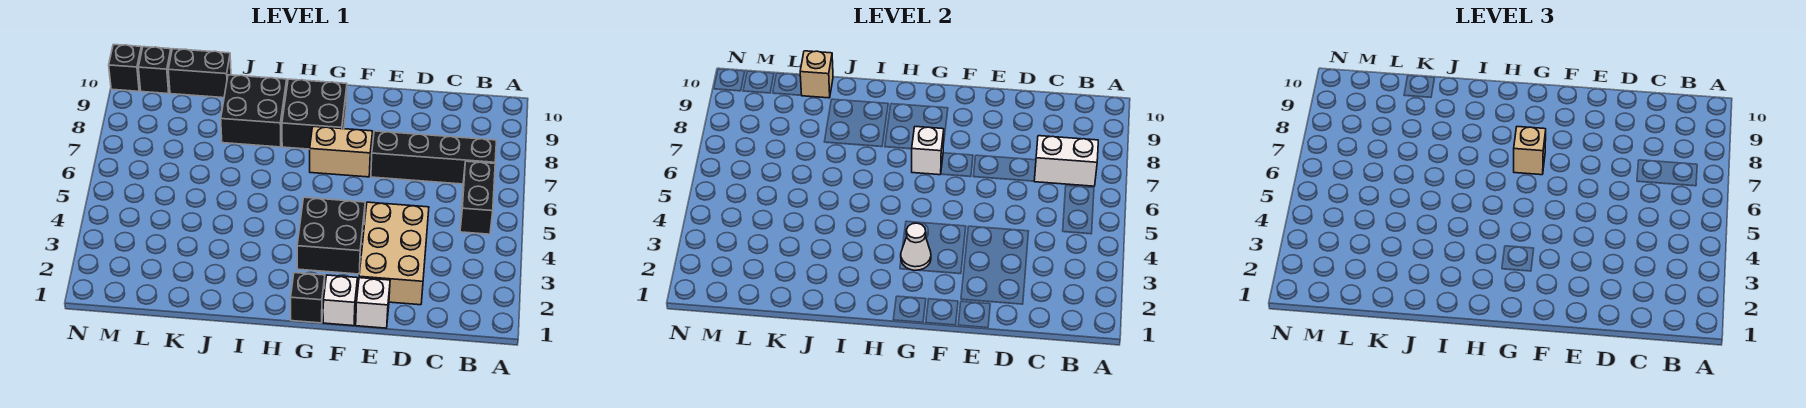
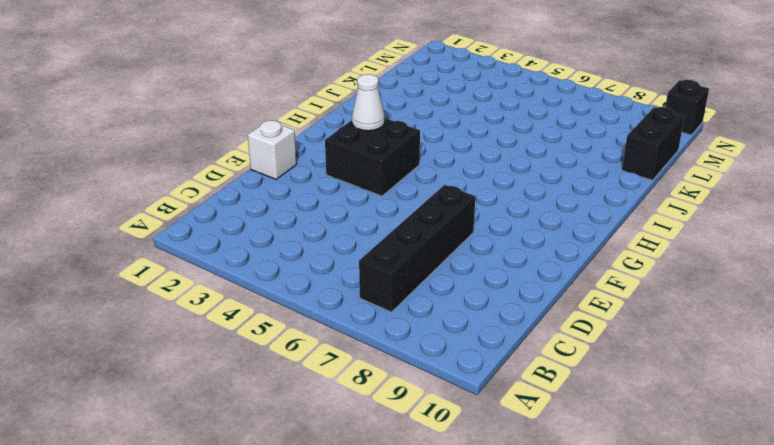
none -> black 1x2 brick [460,161,495,234]
none -> tan 2x3 brick [359,202,429,305]
none -> white 1x1 brick [323,275,357,326]

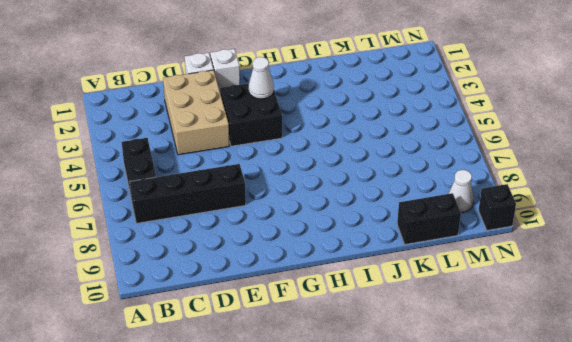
white 1x1 cone [449,170,474,212] -> none
none -> tan 1x2 brick [310,127,373,177]
none -> black 1x1 brick [291,273,325,323]
none -> black 2x2 brick [282,79,347,149]

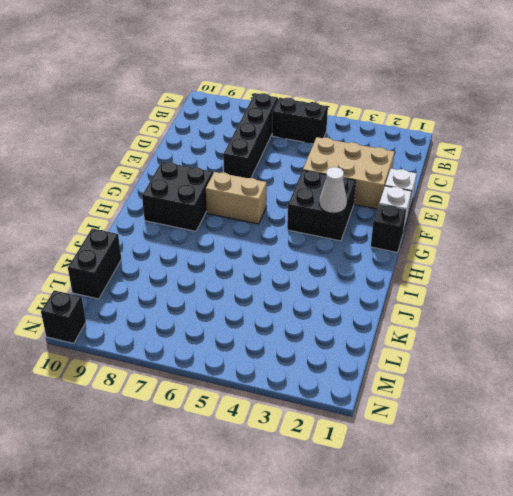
tan 1x2 brick [206,172,267,224] -> tan 1x2 brick turned to [310,127,373,177]
none -> black 2x2 brick [221,75,287,147]
none -> black 1x1 brick [139,47,171,94]
none -> white 1x2 brick [1034,136,1098,186]

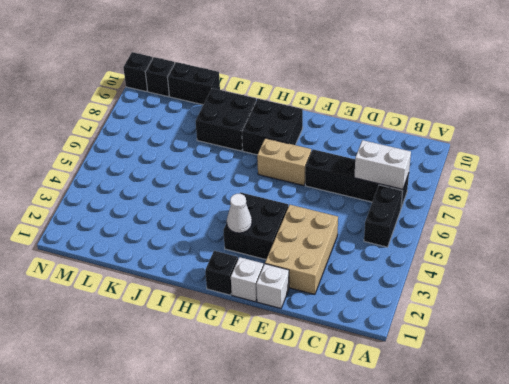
none -> white 1x1 brick [912,127,944,175]
none -> tan 1x1 brick [800,51,833,98]
none -> tan 1x1 brick [1514,127,1546,175]

